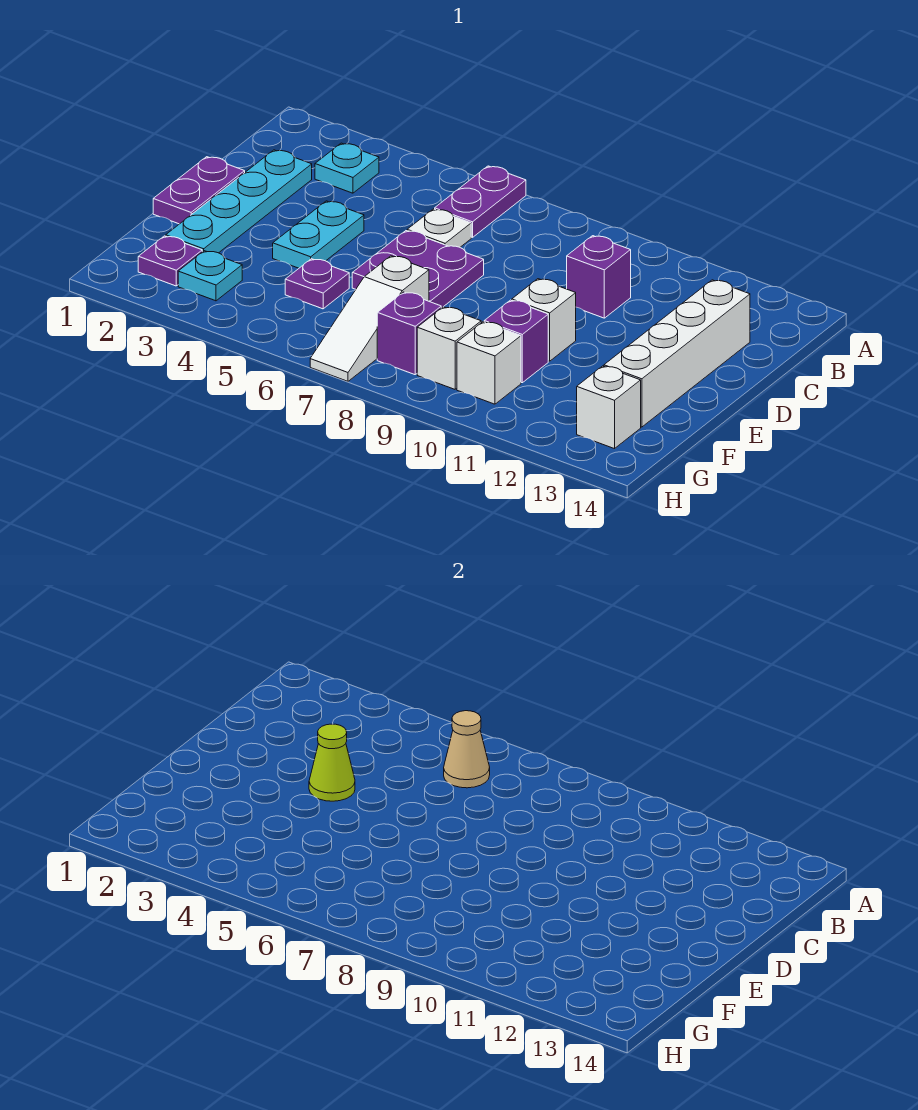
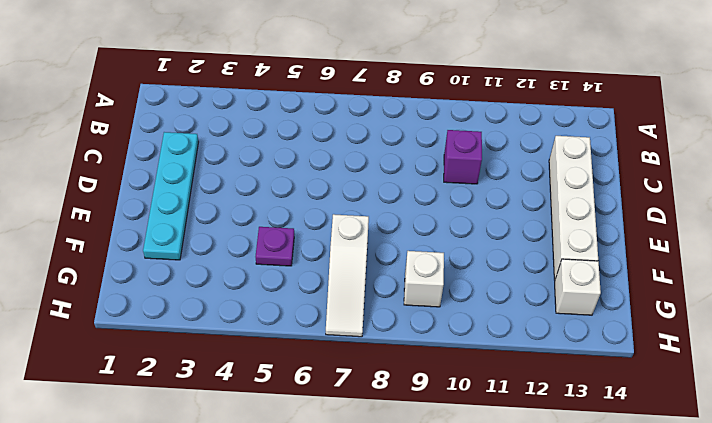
none -> purple 1x2 plate [435,166,526,238]
none -> cyan 1x1 plate [315,143,379,193]
none -> white 1x1 plate [407,209,471,247]

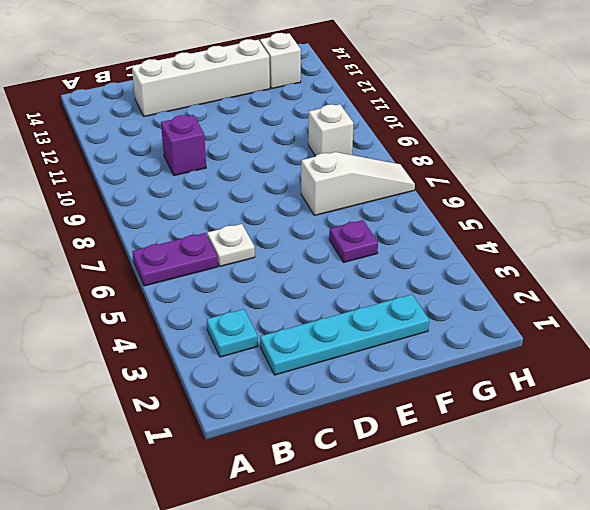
none -> purple 1x2 plate [153,157,245,224]
none -> cyan 1x2 plate [273,201,364,268]
none -> purple 2x2 plate [352,231,484,308]

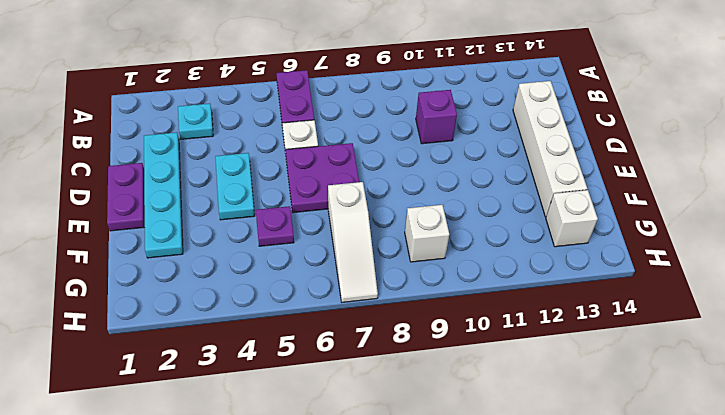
none -> white 1x1 brick [512,279,576,361]
none -> purple 1x1 brick [484,300,548,383]
none -> purple 1x1 plate [138,236,202,286]

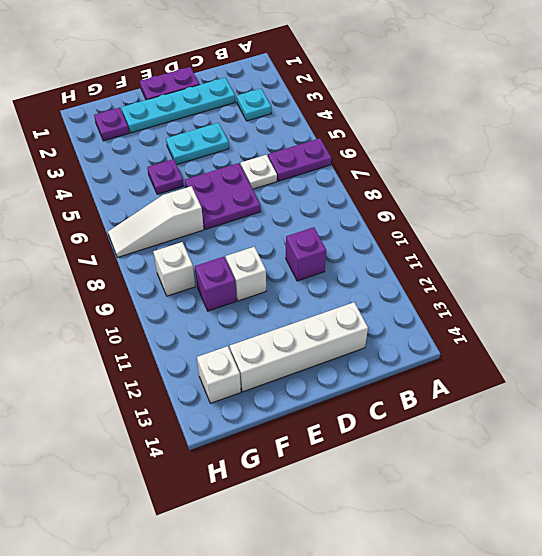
none -> cyan 1x1 plate [178,251,242,301]
none -> purple 1x1 brick [377,292,441,375]
none -> white 1x1 brick [457,322,521,404]

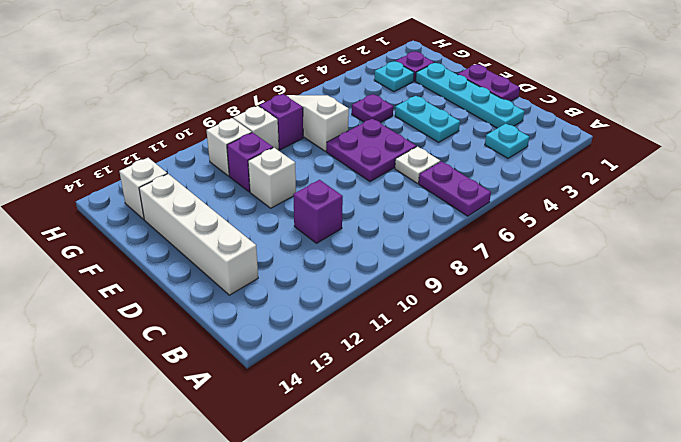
none -> tan 1x1 cone [444,711,490,788]
none -> lime 1x1 cone [309,724,355,801]

